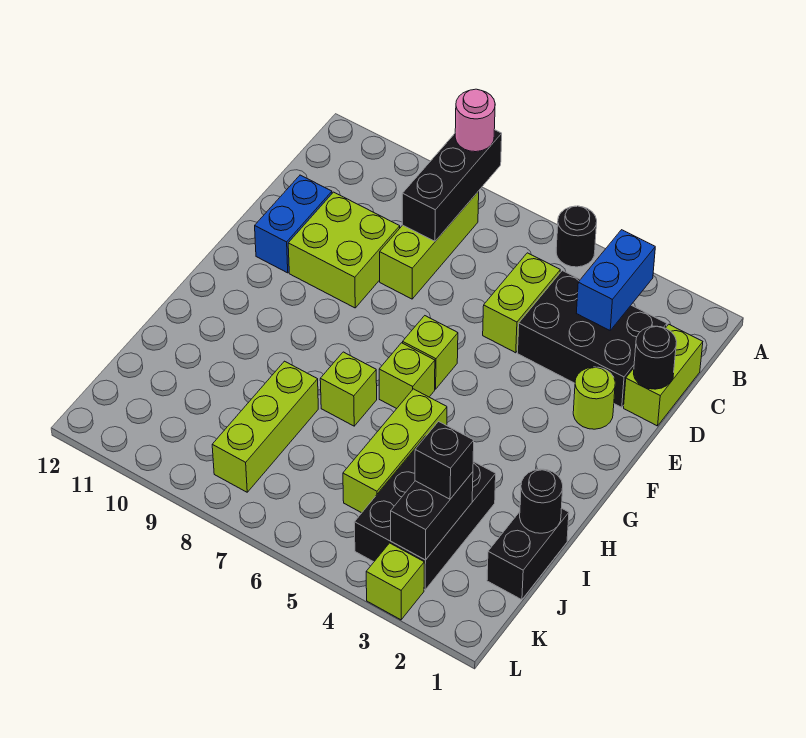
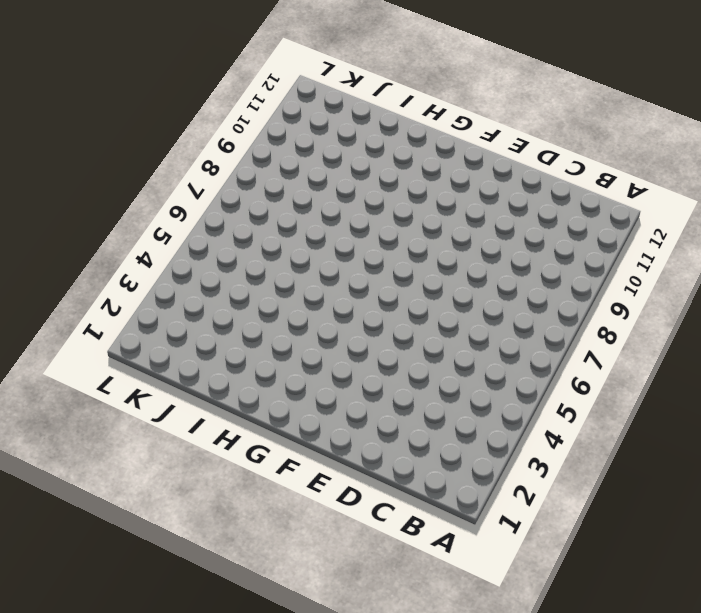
none -> black 1x1 round brick [556,206,597,267]
none -> lime 1x3 brick [380,191,479,299]
none -> lime 1x2 brick [624,324,703,426]

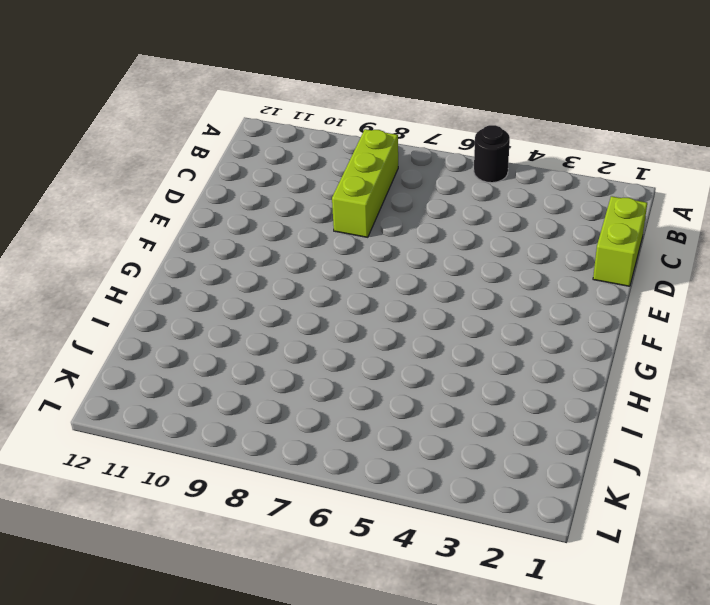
none -> black 2x3 brick [518,271,667,407]
none -> lime 1x2 brick [483,253,560,353]
none -> lime 2x2 brick [288,192,400,308]

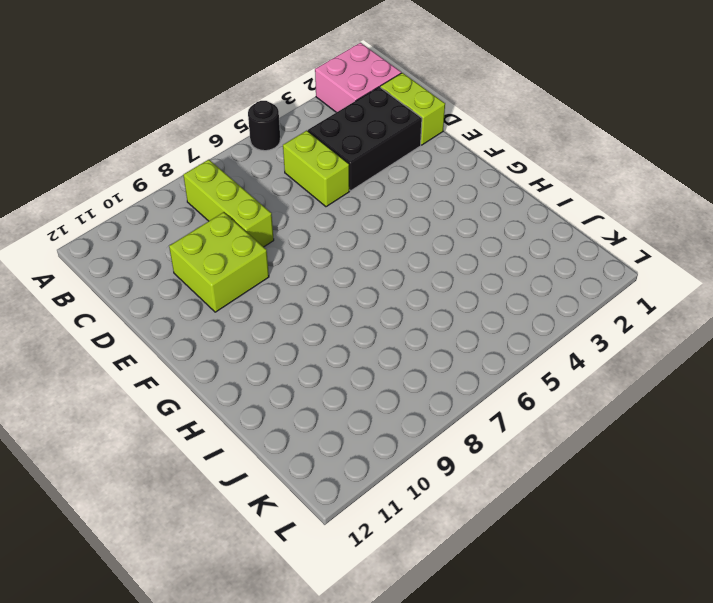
pink 2x2 brick [315,43,401,112] -> none
none -> blue 1x2 brick [255,175,332,273]
none -> lime 1x1 round brick [573,367,615,429]
none -> lime 1x1 brick [403,316,458,389]

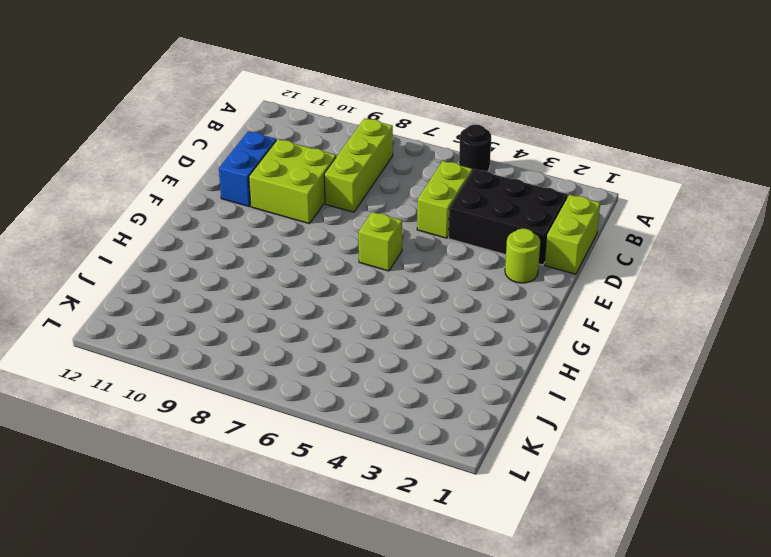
none -> lime 1x1 brick [379,343,435,409]
none -> lime 1x3 brick [343,389,447,513]
none -> lime 1x1 brick [320,352,377,426]

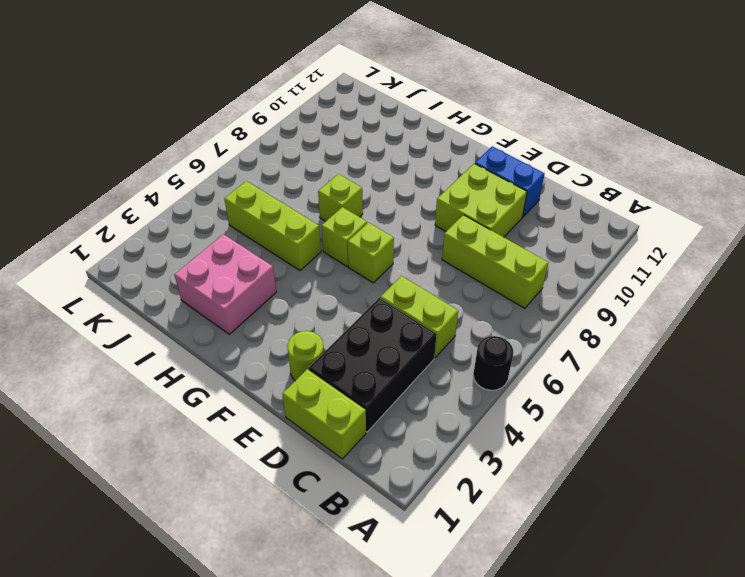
pink 2x2 brick [174,234,276,334] -> black 2x3 brick [354,436,496,590]
none -> black 1x2 brick [487,508,569,600]
none -> lime 1x3 brick [212,361,318,492]
none -> lime 1x1 brick [366,543,424,620]

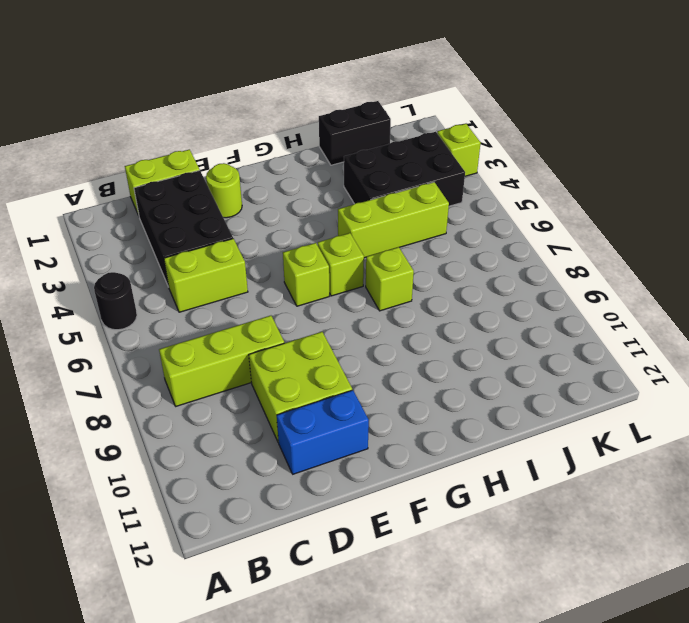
none -> lime 1x3 brick [212,361,318,492]
none -> black 1x3 brick [402,130,502,241]
none -> blue 1x2 brick [577,230,655,330]

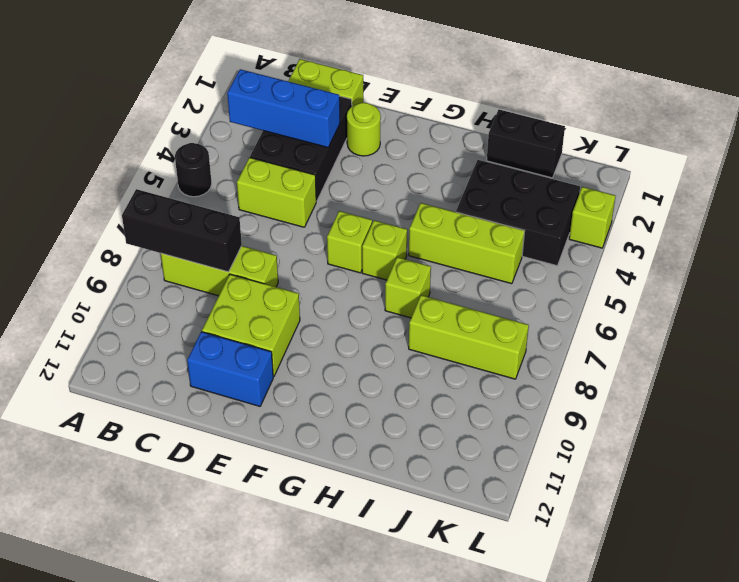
blue 1x3 brick [227,69,340,147] -> blue 1x2 brick [577,230,655,330]
none -> black 1x1 round brick [634,326,677,389]
none -> black 1x1 round brick [520,469,563,533]
none -> black 1x2 brick [391,472,473,560]

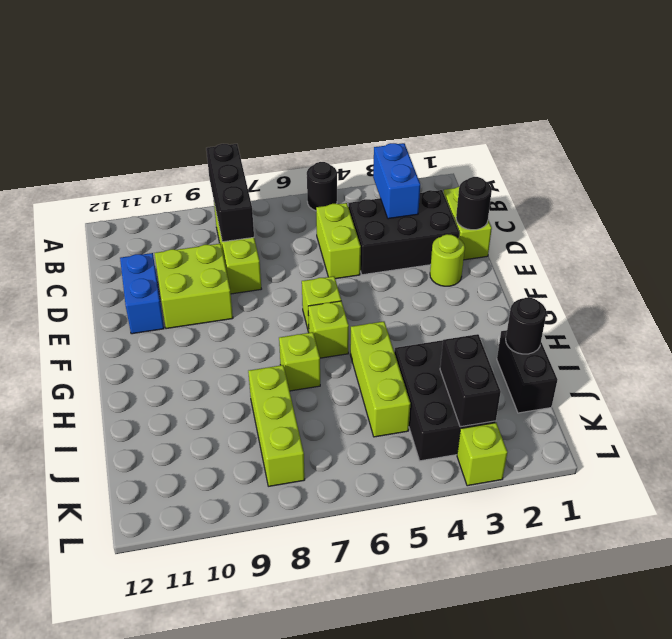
none -> pink 1x1 round brick [455,89,495,152]
none -> black 1x1 brick [415,422,474,499]

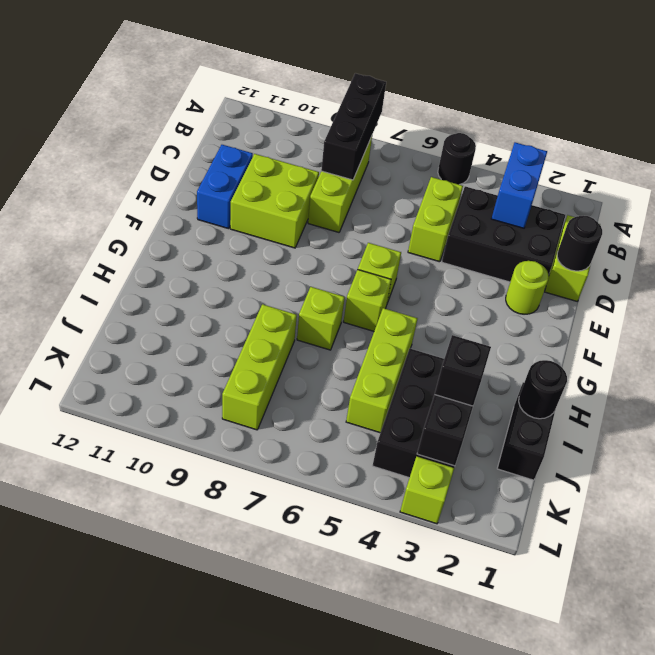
none -> pink 1x1 round brick [455,89,495,152]

